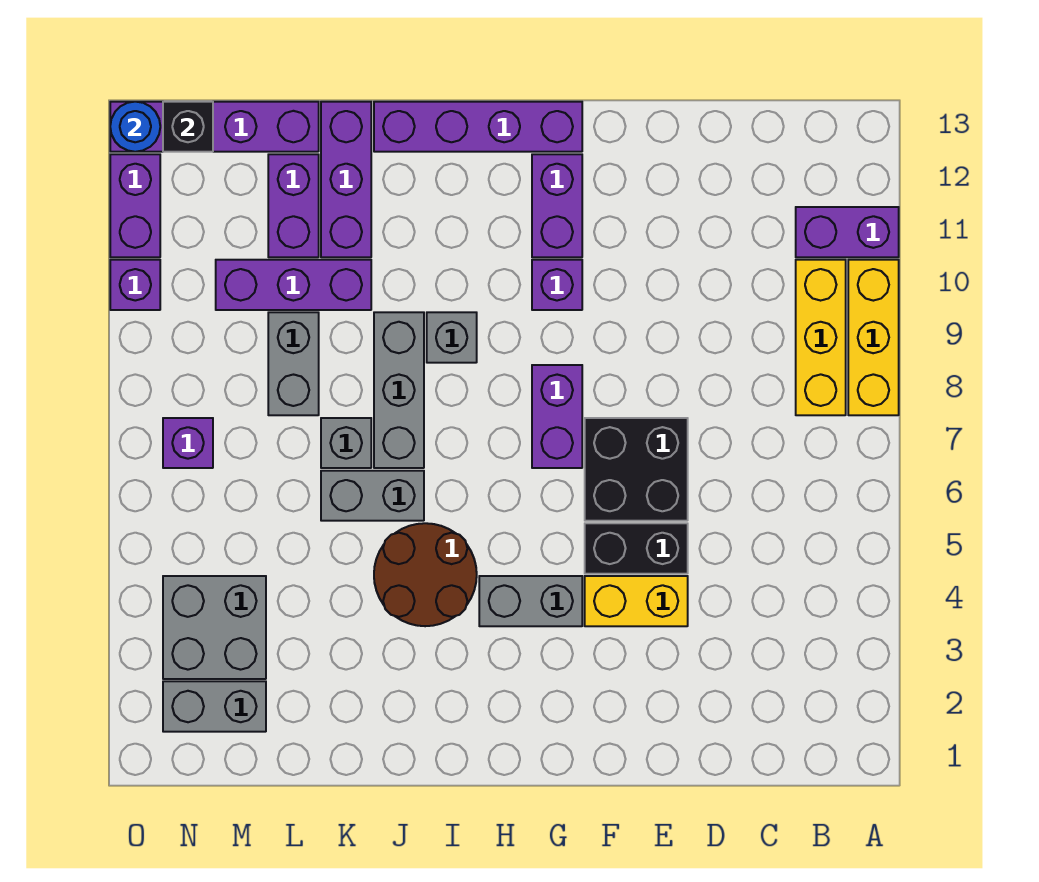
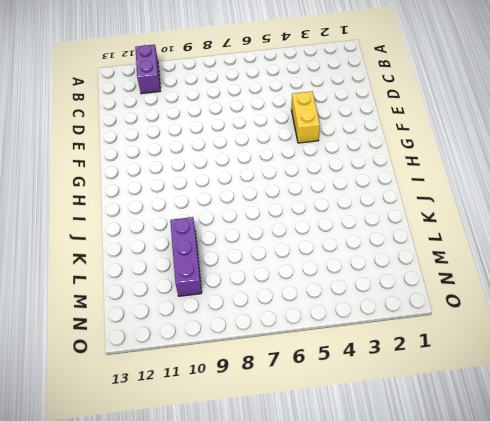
none -> yellow 1x3 brick [848,260,899,415]
none -> yellow 1x3 brick [796,260,846,415]
none -> black 1x2 brick [585,523,688,574]

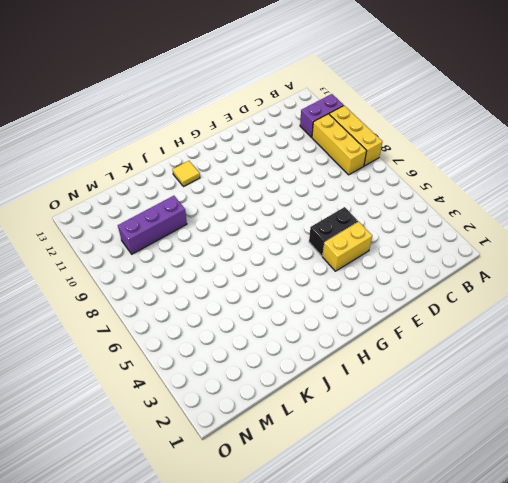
yellow 1x1 tile [173,161,200,187] -> none
none -> black 2x2 brick [585,418,688,521]
none -> grey 1x2 brick [479,576,582,626]
none -> purple 1x2 brick [532,365,582,468]

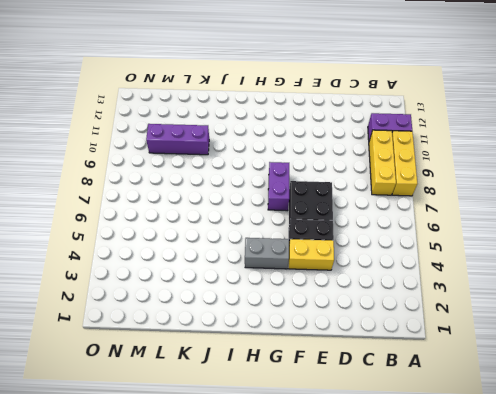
none -> purple 1x1 brick [532,260,582,310]
none -> purple 1x2 brick [532,154,582,257]
none -> purple 1x4 brick [374,102,582,152]

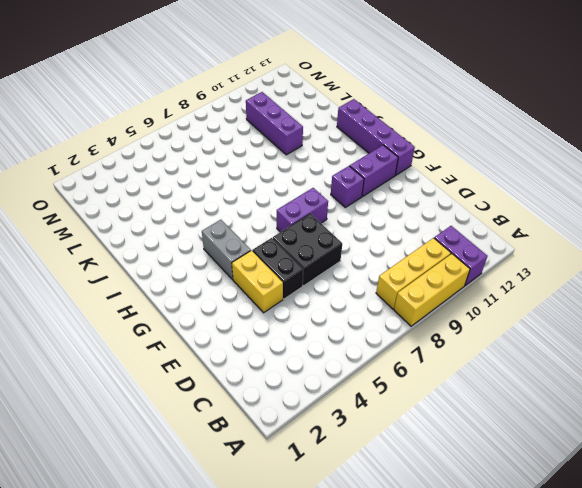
none -> brown 2x2 round brick [374,523,477,626]
none -> grey 1x1 brick [427,312,477,363]
none -> grey 1x2 brick [321,471,424,521]

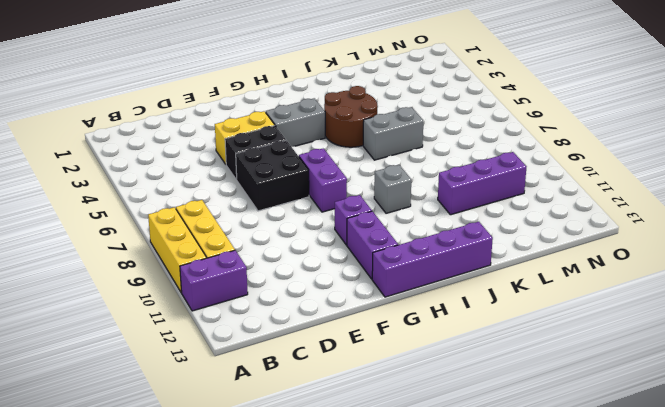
none -> grey 1x3 brick [374,312,424,468]
none -> grey 1x1 brick [321,418,371,468]
none -> purple 1x3 brick [321,102,371,257]

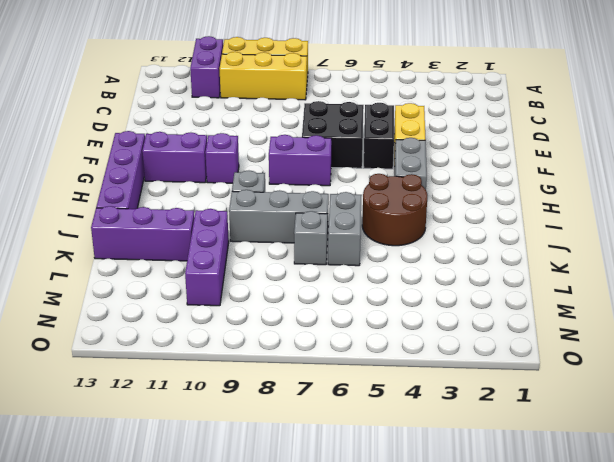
none -> grey 1x2 brick [268,312,319,415]
none -> purple 1x2 brick [268,154,319,257]
none -> purple 1x4 brick [110,102,319,152]

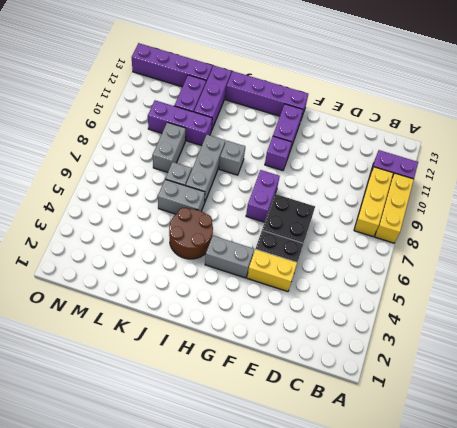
none -> grey 1x2 brick [163,681,266,732]
none -> grey 2x2 brick [163,576,266,679]
none -> purple 1x1 brick [163,418,213,468]

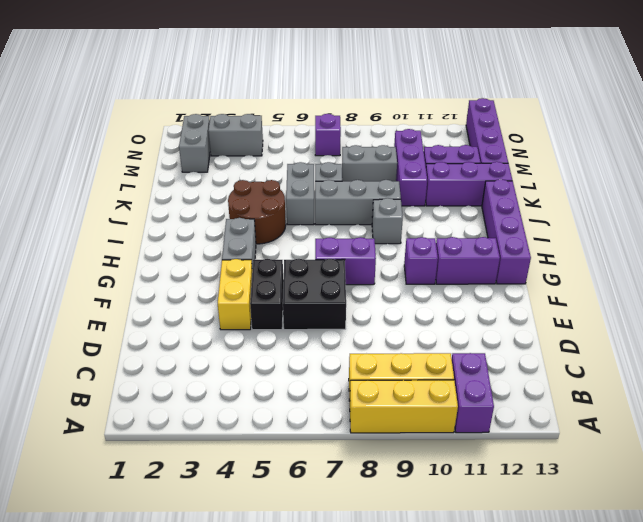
grey 1x2 brick [208,114,263,156] -> grey 2x2 brick [163,576,266,679]
none -> purple 1x1 brick [110,260,160,310]
none -> purple 1x2 brick [110,154,160,257]
none -> black 1x1 brick [163,102,213,152]

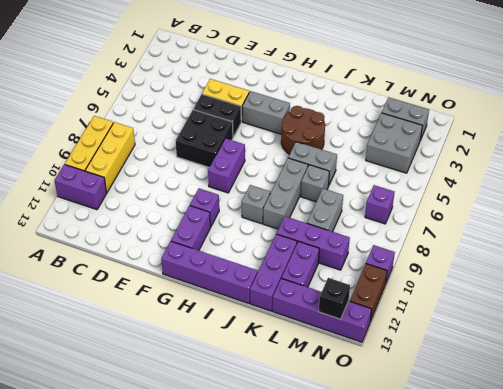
brown 1x2 brick [350,264,387,321] -> purple 1x2 brick [110,154,160,257]
none -> blue 1x1 round brick [110,102,160,152]

